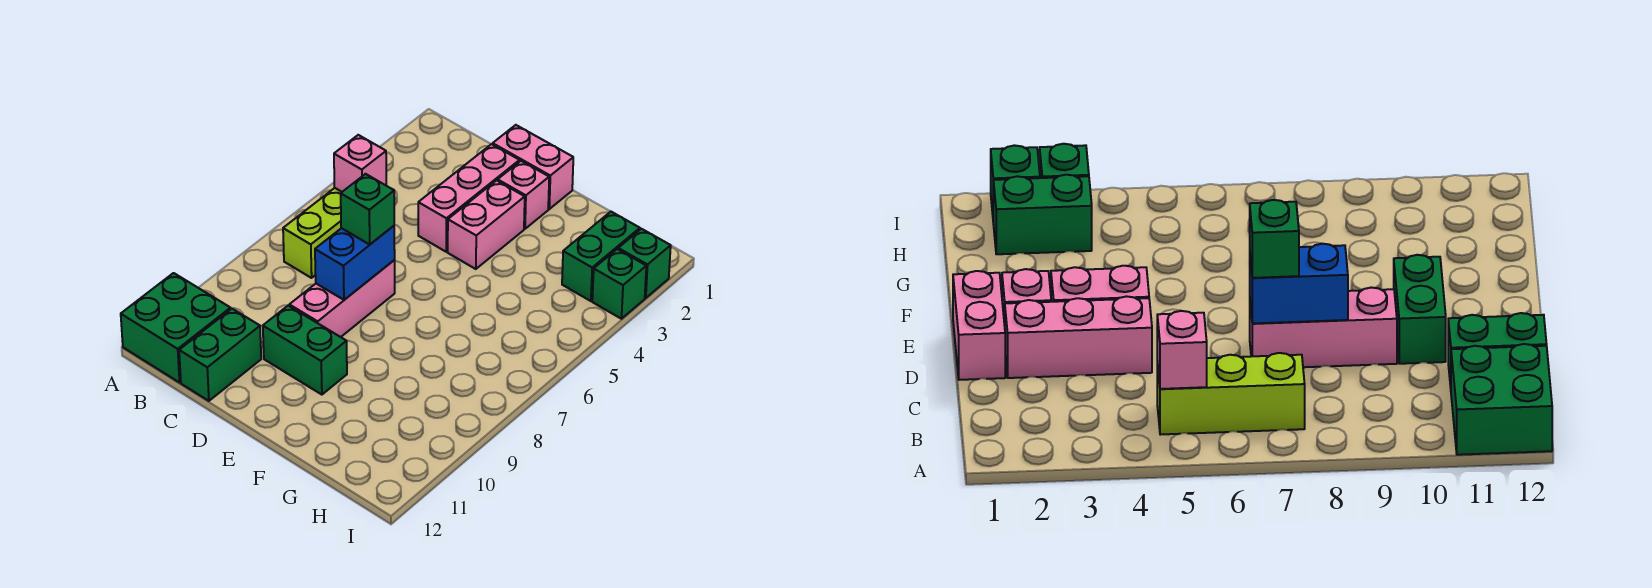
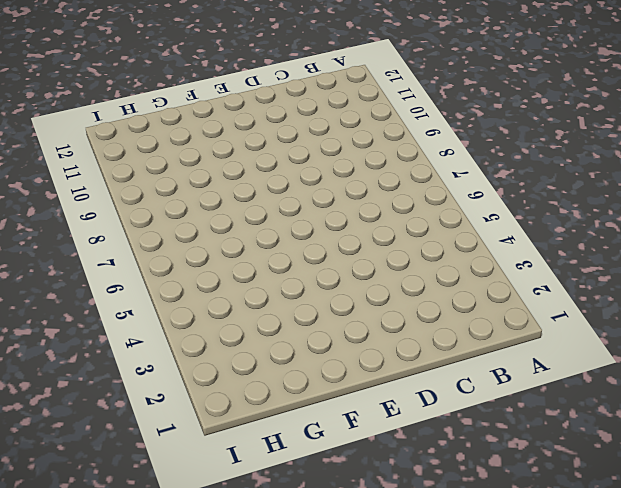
none -> green 2x2 brick [121,273,231,383]
none -> lime 1x3 brick [283,188,342,278]
none -> green 1x2 brick [179,309,261,401]

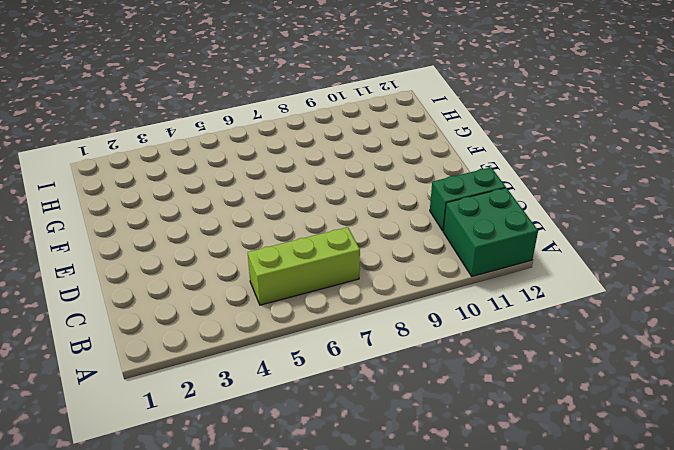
none -> pink 1x2 brick [493,125,573,209]
none -> pink 1x3 brick [418,144,520,252]
none -> pink 1x3 brick [289,260,395,337]

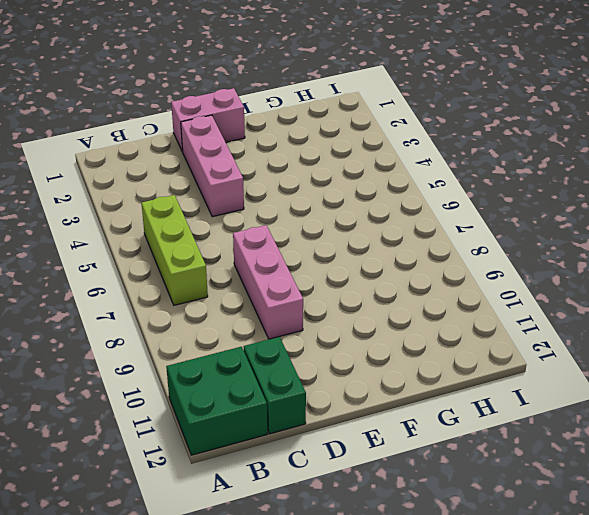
none -> green 1x2 brick [263,306,347,395]
none -> pink 1x1 brick [498,161,549,229]
none -> pink 1x2 brick [448,181,525,269]

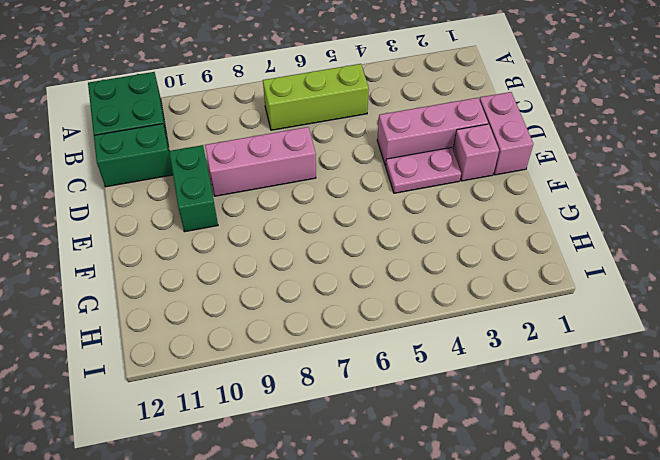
pink 1x2 plate [385,147,461,193] -> pink 1x2 brick [448,181,525,269]
none -> green 1x2 brick [562,212,640,301]
none -> green 1x1 brick [618,229,671,298]
none -> green 1x1 brick [592,249,646,319]

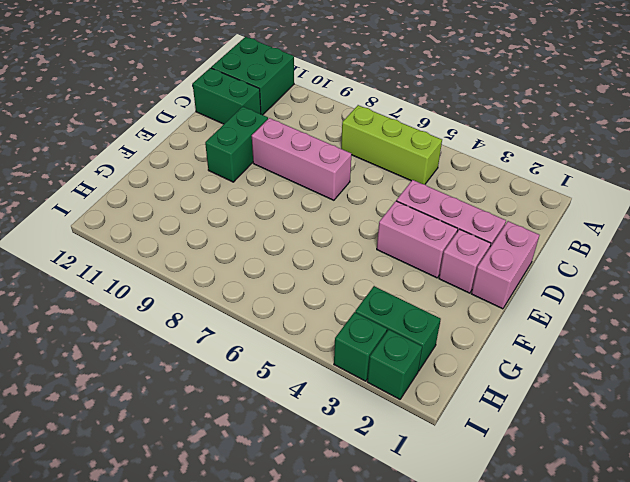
none -> pink 1x1 brick [334,135,386,192]
none -> blue 1x2 brick [315,226,395,300]
none -> green 1x1 brick [341,174,394,244]

